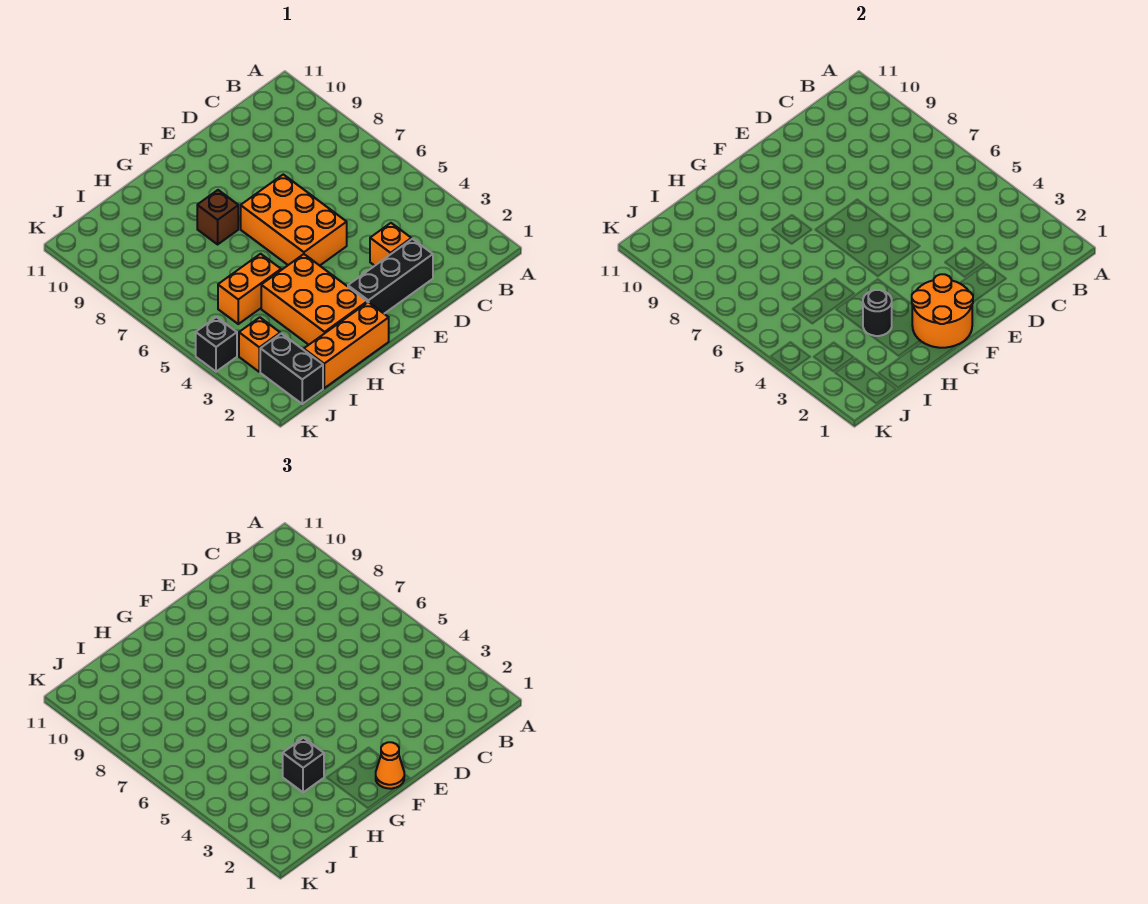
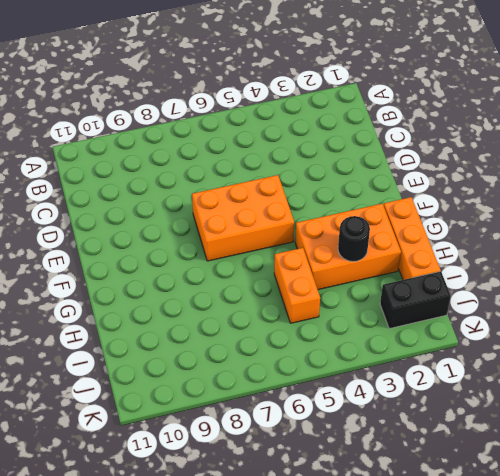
none -> black 1x3 brick [348,239,433,314]
none -> orange 1x1 brick [370,223,411,266]
none -> brown 1x1 brick [197,190,238,244]

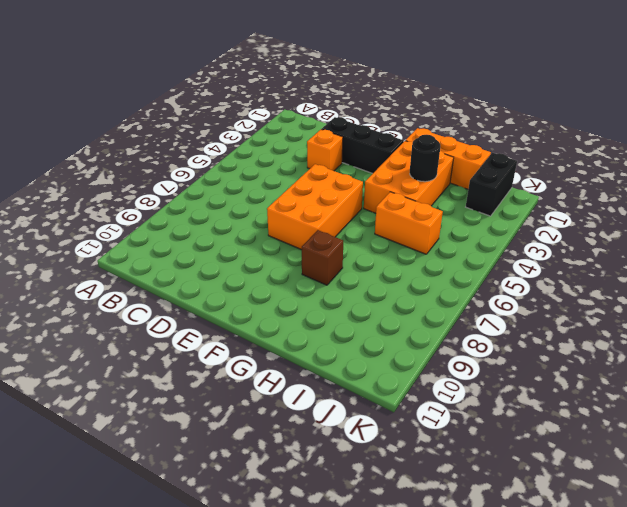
none -> orange 1x1 brick [239,317,280,372]
none -> black 1x1 brick [196,317,237,372]
none -> orange 2x2 round brick [912,274,973,348]

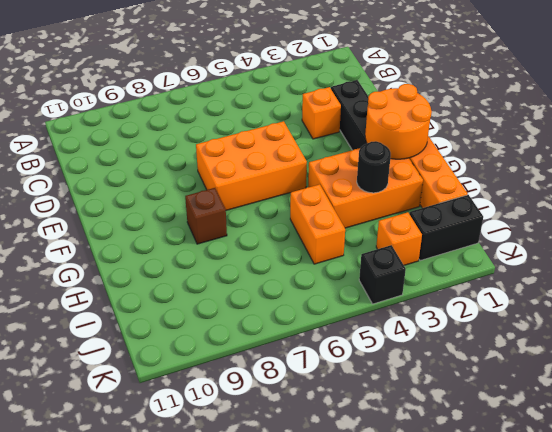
none -> orange 1x1 cone [376,742,404,789]
none -> black 1x1 brick [283,738,324,792]

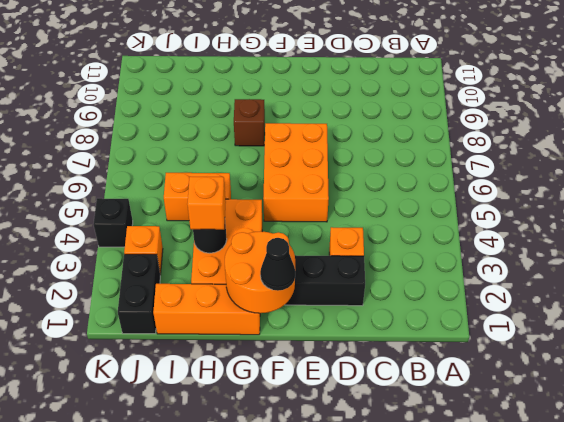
black 1x1 cone [260,238,295,291] -> orange 1x1 cone [376,742,404,789]
orange 1x1 brick [188,177,226,230] -> black 1x1 brick [283,738,324,792]

